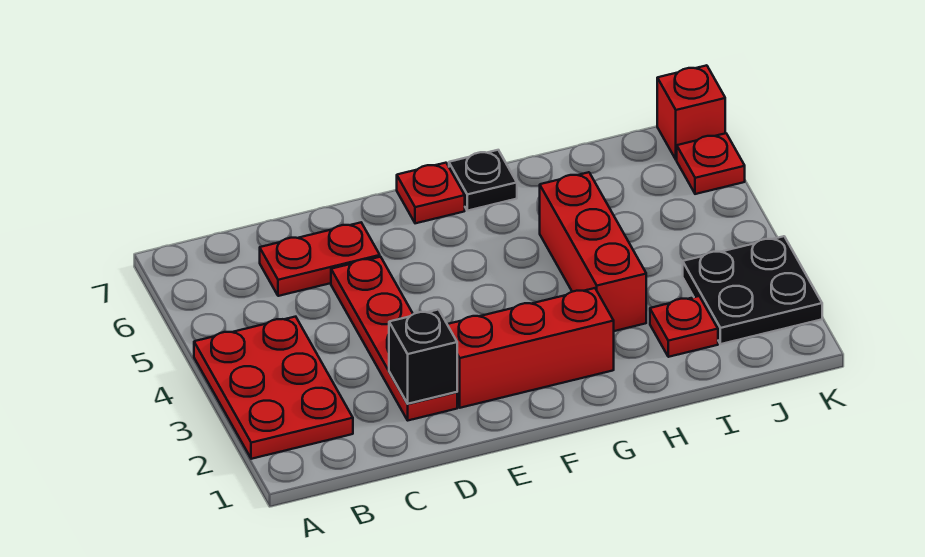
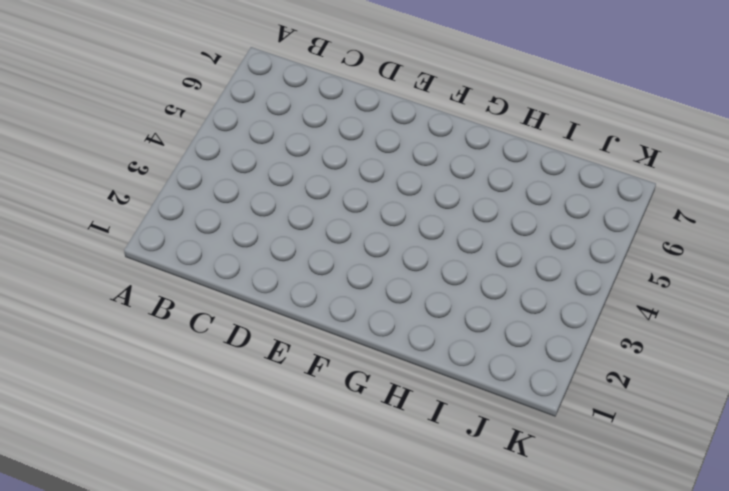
none -> red 2x3 plate [194,317,353,459]
none -> red 1x2 plate [260,223,380,296]
none -> red 1x4 plate [331,257,457,420]

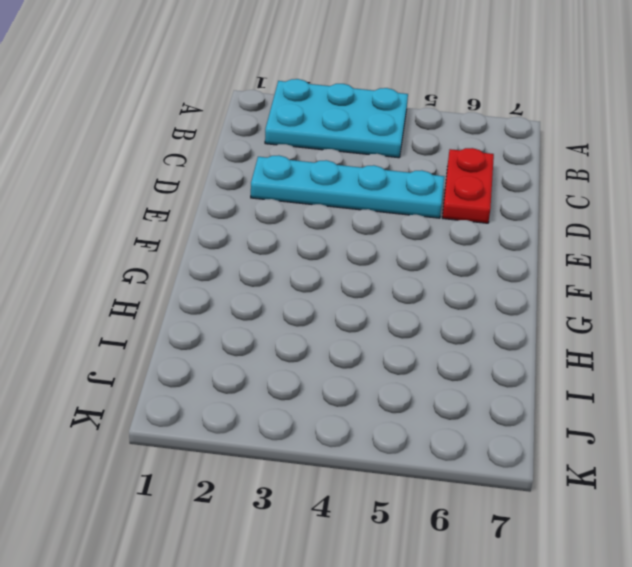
cyan 2x3 plate [265,79,408,158] -> red 2x3 plate [194,317,353,459]
cyan 1x4 plate [251,155,444,218] -> red 1x4 plate [331,257,457,420]
none -> red 1x3 brick [447,288,614,408]
none -> red 1x1 plate [397,163,465,223]
none -> black 1x1 plate [449,150,517,211]

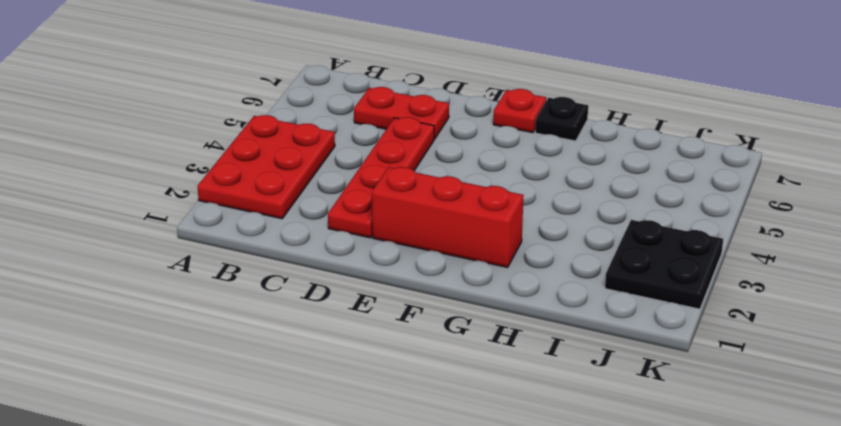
none -> red 1x3 brick [540,172,646,331]
none -> red 1x1 plate [650,296,718,357]
none -> red 1x1 plate [677,133,745,194]

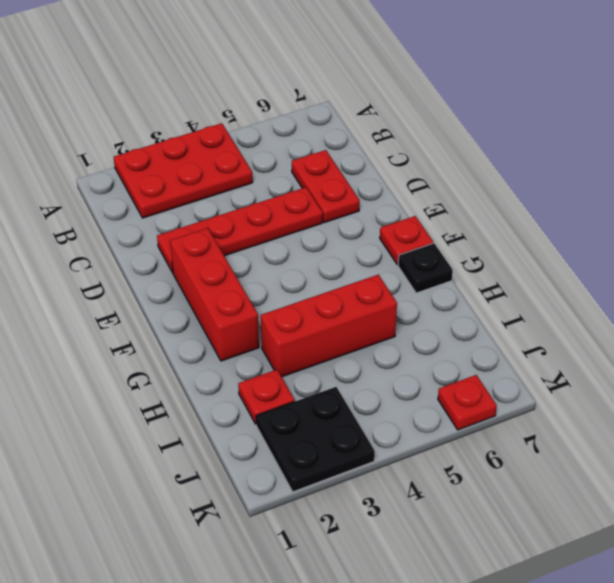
none -> red 1x1 brick [657,65,725,160]
none -> black 1x1 brick [389,310,457,404]

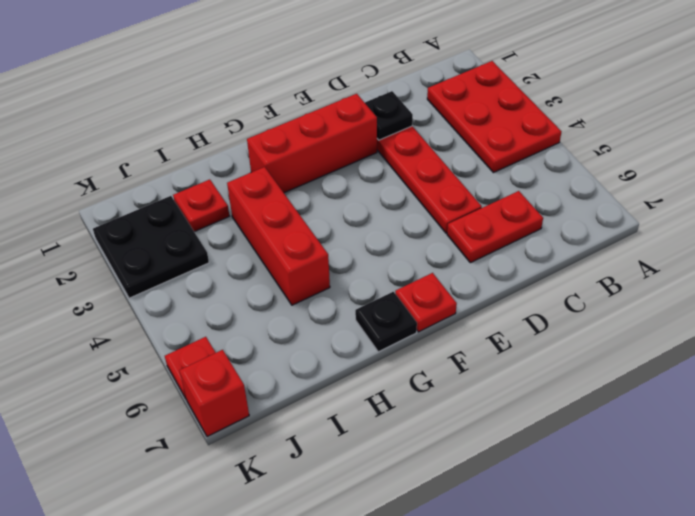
black 1x1 plate [365,91,413,140] -> black 1x1 brick [389,310,457,404]

